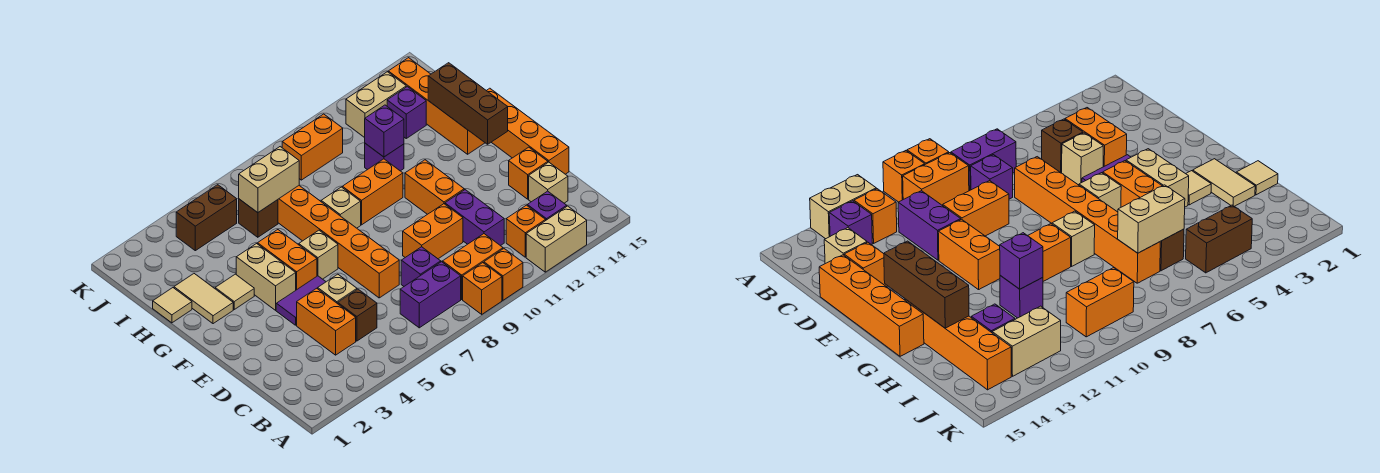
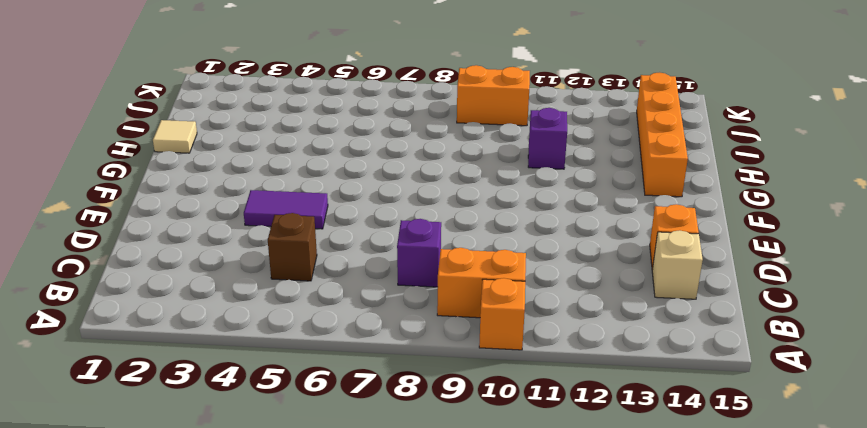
none -> orange 1x1 brick [463,263,502,314]
none -> tan 1x2 brick [526,206,587,272]
none -> purple 1x2 brick [400,262,461,328]
none -> orange 1x1 brick [506,205,546,257]

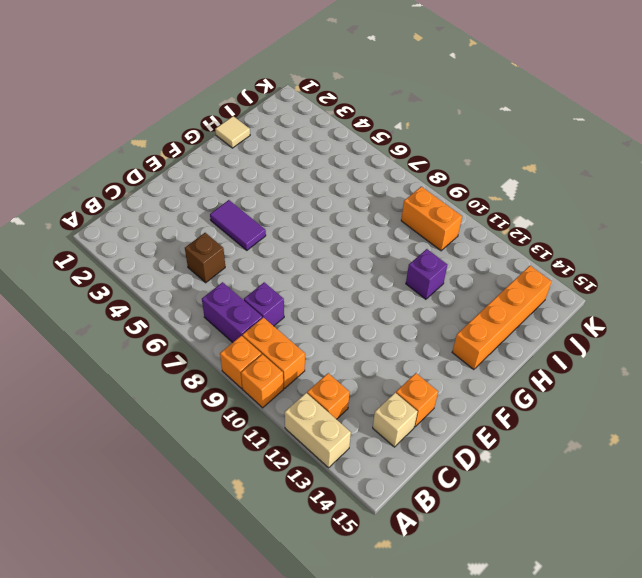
none -> purple 1x1 brick [527,191,567,220]
none -> orange 1x2 brick [297,288,356,355]
none -> purple 1x2 brick [445,190,504,246]
none -> tan 1x1 brick [318,274,357,304]

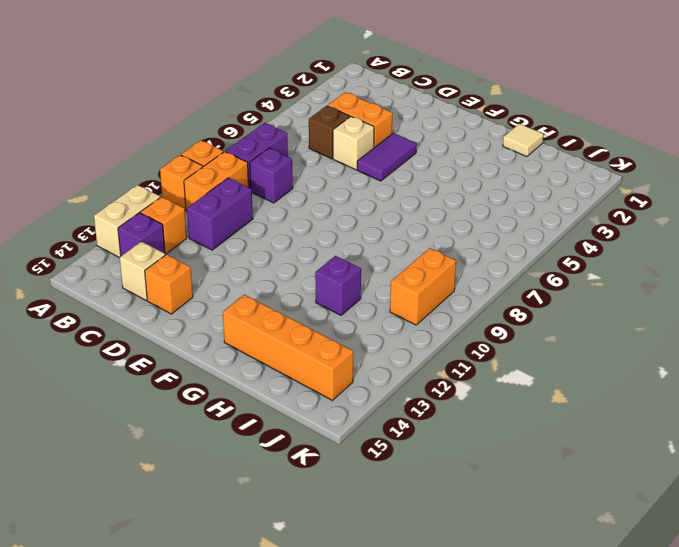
purple 1x2 brick [187,178,253,250] -> purple 1x2 brick turned to [445,190,504,246]
none -> orange 1x6 brick [278,186,399,298]
none -> orange 1x2 brick [403,204,463,259]
none -> orange 1x4 brick [487,88,569,174]
none -> orange 1x2 brick [405,160,464,214]

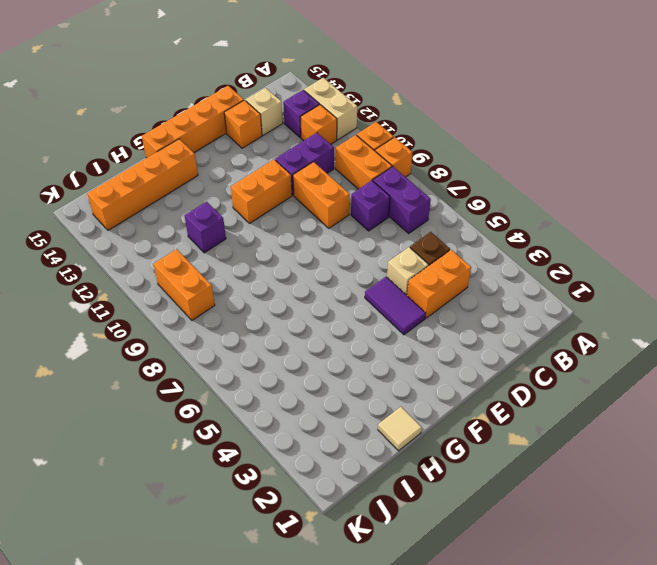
none -> orange 1x6 brick [278,186,399,298]
none -> tan 1x2 brick [236,244,296,310]
none -> orange 1x2 brick [258,230,317,290]
none -> tan 1x1 brick [299,230,338,279]

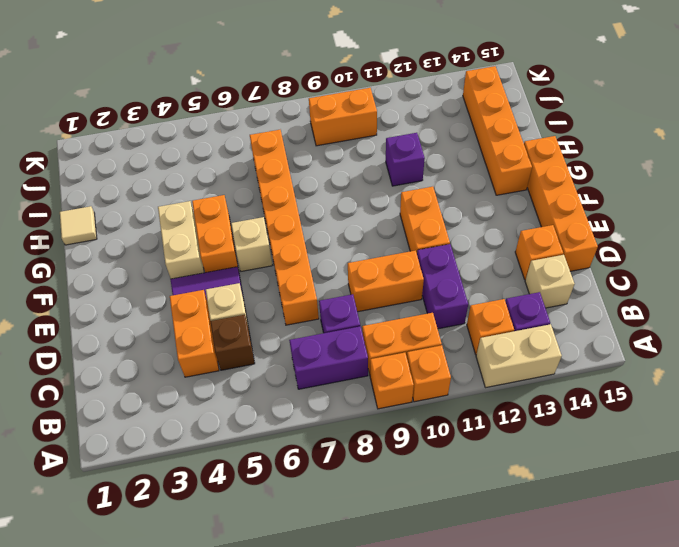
none -> tan 1x2 tile [174,274,233,324]
none -> tan 1x1 tile [215,274,254,309]
none -> tan 1x1 brick [321,187,361,228]
none -> orange 1x2 brick [342,159,403,225]

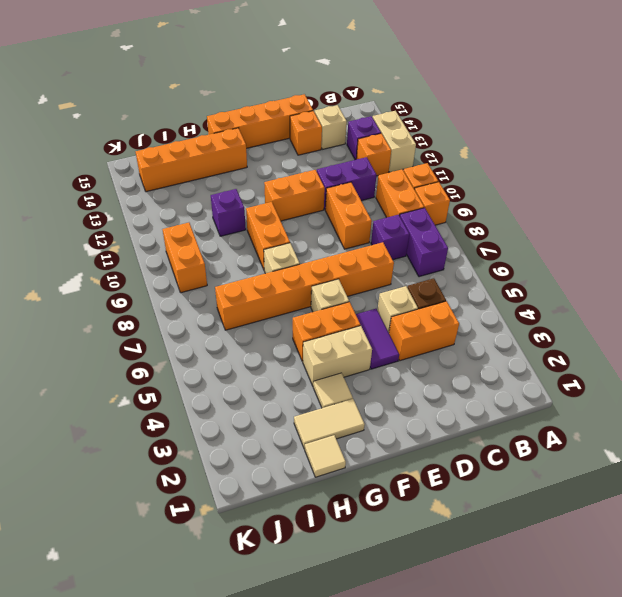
none -> brown 1x1 brick [239,199,278,237]
none -> purple 1x1 brick [387,87,426,138]
none -> brown 1x2 brick [176,185,237,251]
none -> tan 1x2 brick [346,72,406,138]

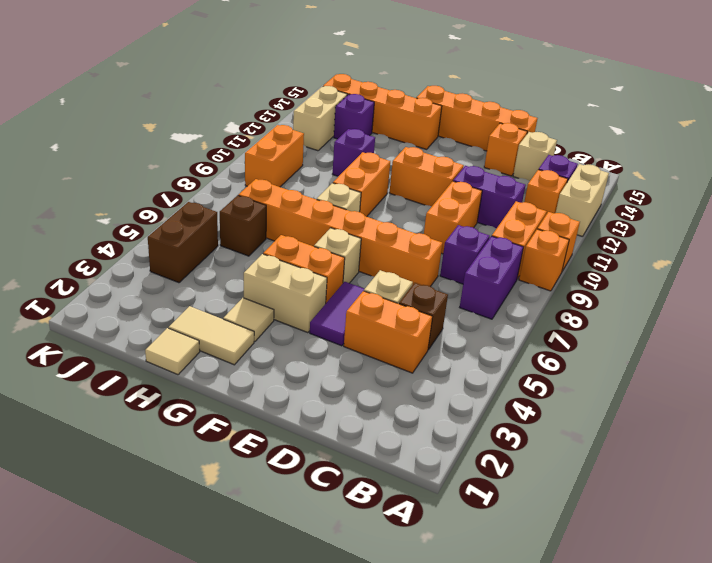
none -> brown 1x3 brick [428,63,508,144]
none -> purple 1x1 brick [365,105,404,157]
none -> tan 1x2 brick [239,147,299,213]

